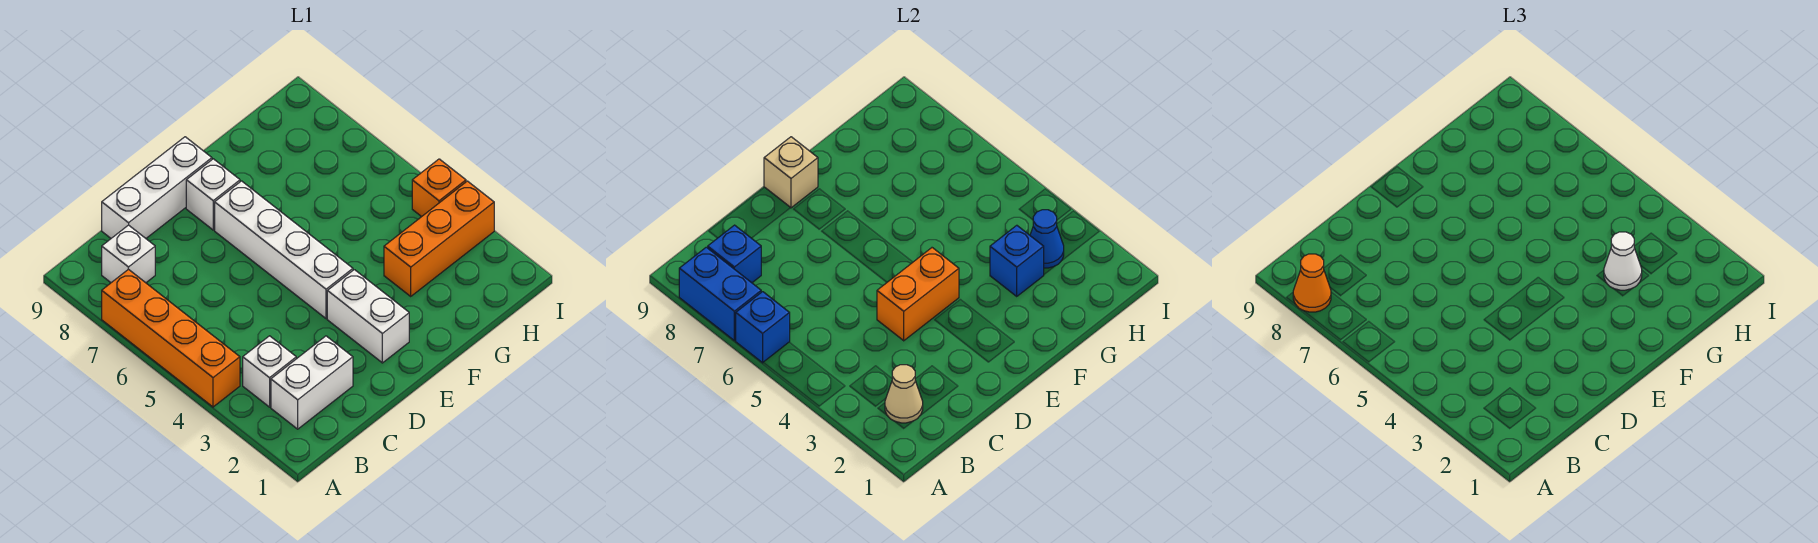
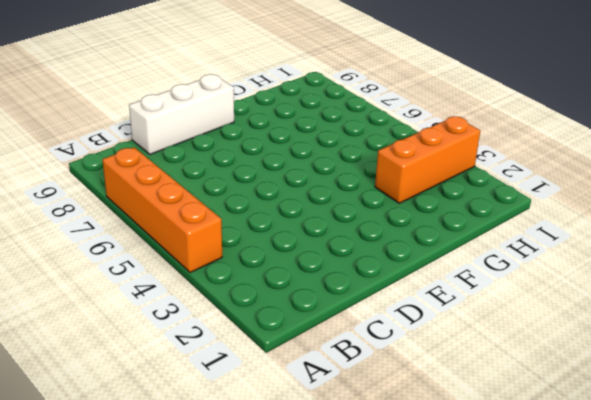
none -> white 1x2 brick [271,336,353,429]
none -> white 1x1 brick [243,336,296,407]
none -> white 1x1 brick [102,225,155,283]

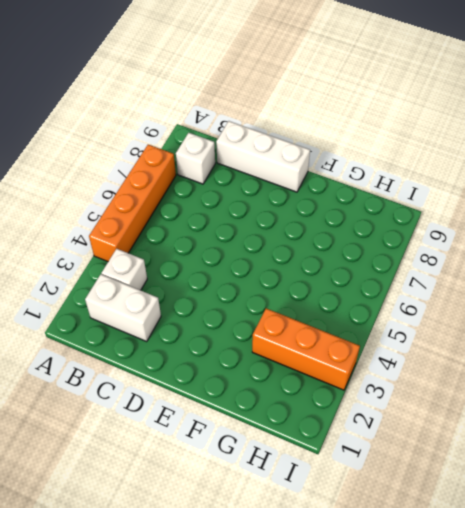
none -> white 1x2 brick [327,270,409,363]
none -> white 1x4 brick [215,181,353,319]
none -> white 1x1 brick [186,159,240,230]

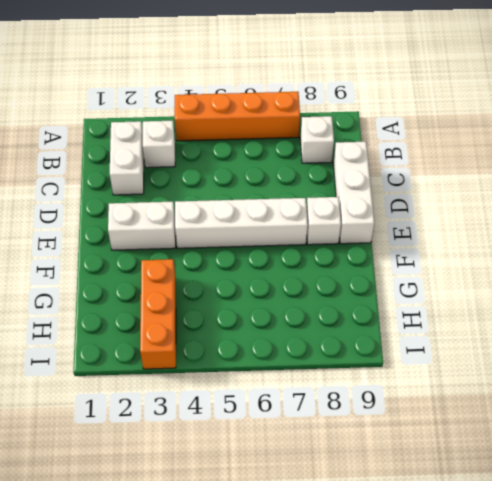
none -> orange 1x1 brick [412,159,466,217]
none -> blue 1x1 brick [736,292,790,363]
none -> blue 1x2 brick [679,247,761,341]

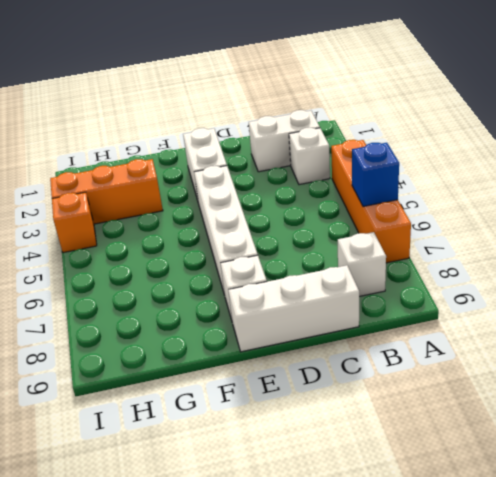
none -> blue 1x2 brick [679,247,761,341]
none -> tan 1x1 cone [885,365,923,423]
none -> blue 1x1 brick [708,225,761,283]

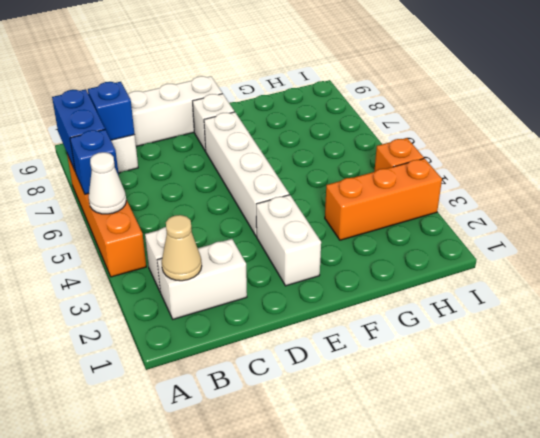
white 1x1 cone [89,152,126,214] -> white 1x1 cone moved to [1604,232,1642,290]
none -> orange 1x2 brick [877,248,959,341]
none -> tan 1x1 brick [764,137,818,208]
none -> blue 1x1 brick [990,225,1044,296]

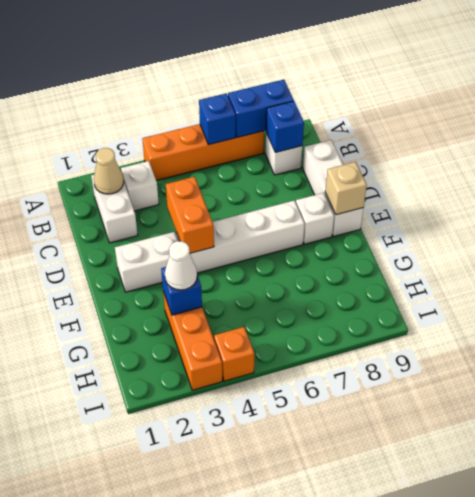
none -> blue 1x1 cone [1030,210,1064,268]
none -> orange 1x1 cone [1293,254,1331,312]

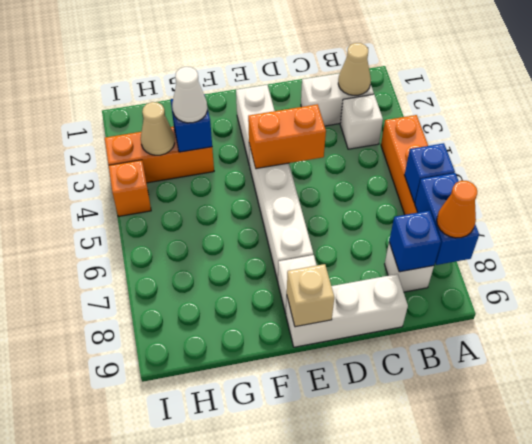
tan 1x1 cone [141,102,175,155] -> blue 1x1 cone [1030,210,1064,268]

